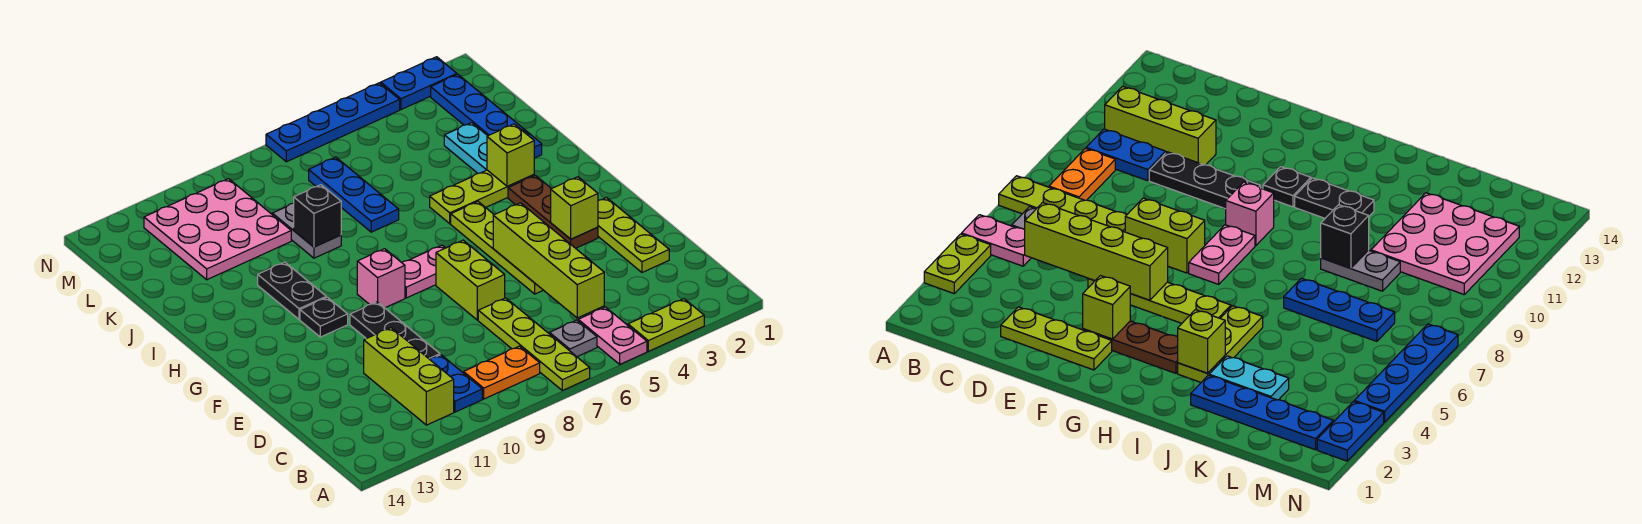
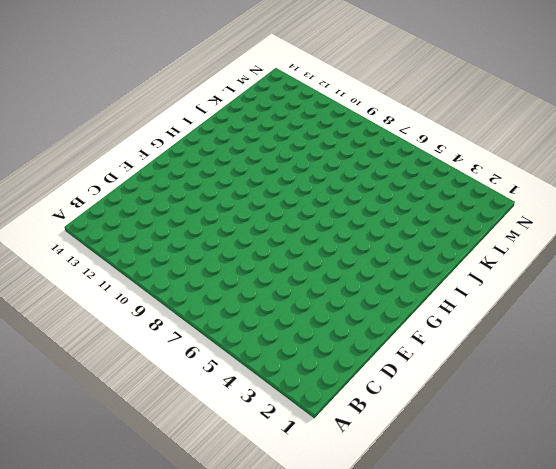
none -> lime 1x2 plate [628,299,704,351]
none -> pink 1x2 plate [578,307,647,364]
none -> lime 1x4 plate [478,298,590,391]

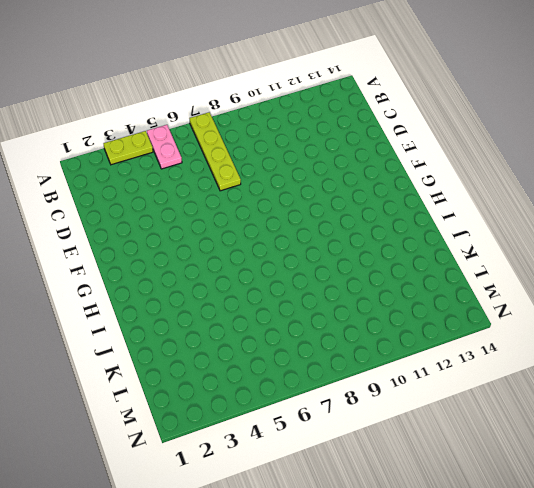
none -> grey 1x1 plate [550,320,597,357]
none -> orange 1x2 plate [464,346,540,399]
none -> blue 1x2 plate [430,355,482,412]

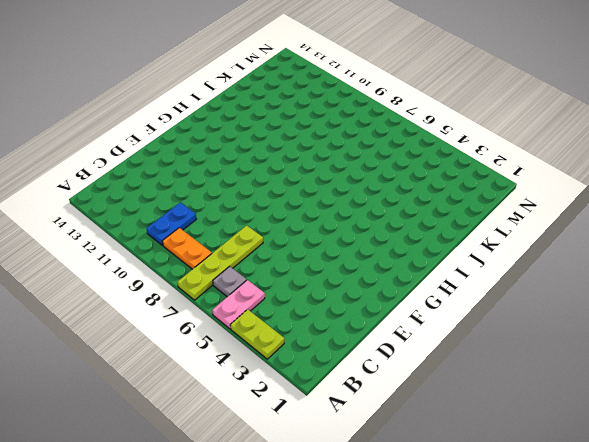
none -> lime 1x3 brick [364,328,454,425]
none -> lime 1x3 plate [598,198,669,272]
none -> black 1x3 plate [350,302,440,359]

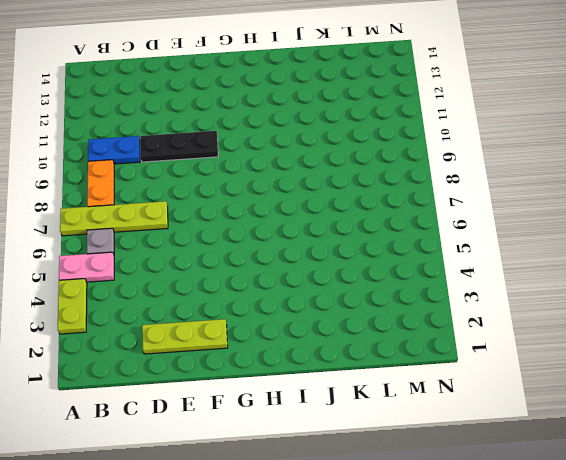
none -> lime 1x3 brick [364,328,454,425]
none -> lime 1x4 plate [451,202,543,294]
none -> lime 1x2 brick [436,240,505,320]

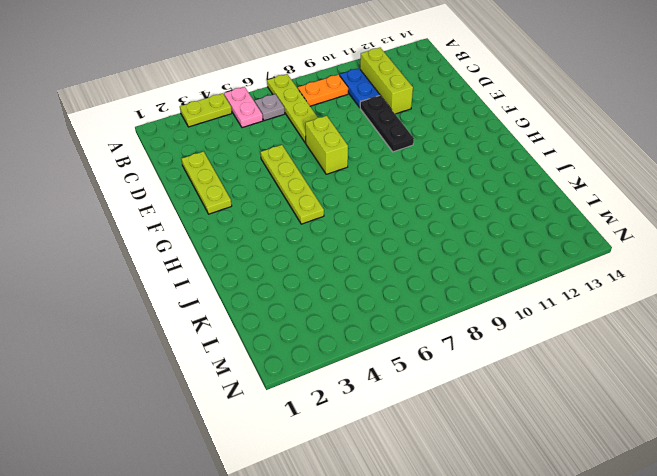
none -> brown 1x3 plate [508,175,598,248]
none -> pink 1x2 plate [402,245,445,298]
none -> pink 1x1 brick [357,249,405,308]

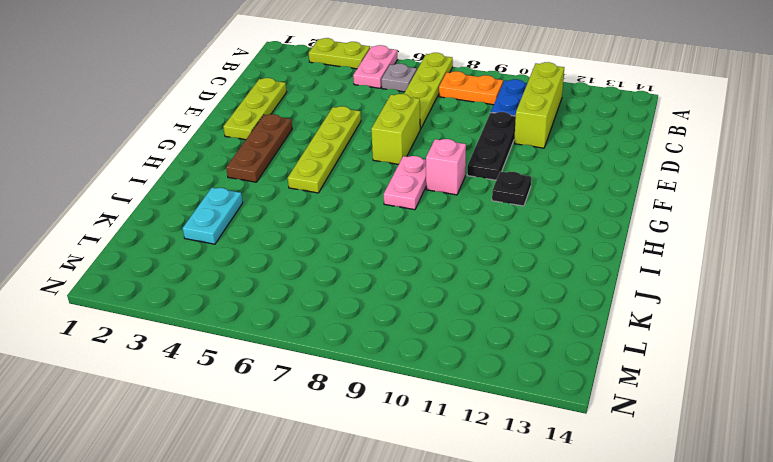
pink 1x2 plate [384,156,426,210] -> pink 1x2 plate turned to [402,245,445,298]
none -> black 1x2 plate [258,262,326,319]
none -> lime 1x3 plate [430,170,534,224]
none -> blue 1x4 plate [431,74,542,158]

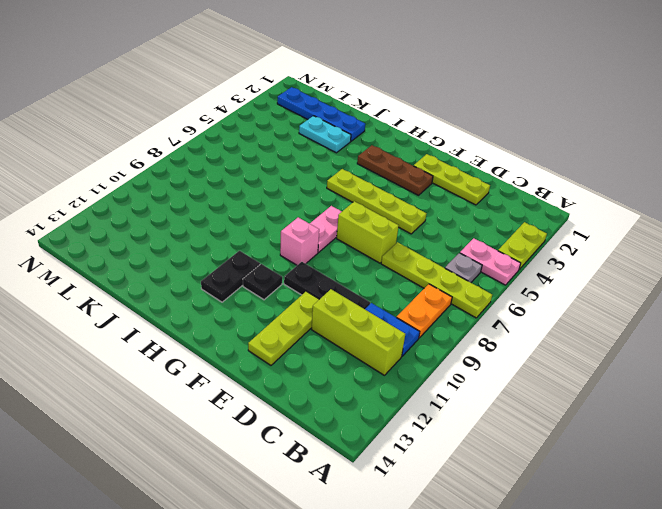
lime 1x3 plate [248,291,319,365] -> lime 1x3 plate moved to [430,170,534,224]
black 1x2 plate [201,251,260,302] -> black 1x2 plate turned to [258,262,326,319]
none -> blue 1x3 plate [309,157,399,232]
none -> grey 1x2 plate [272,203,341,258]
none -> pink 3x3 plate [144,179,291,280]

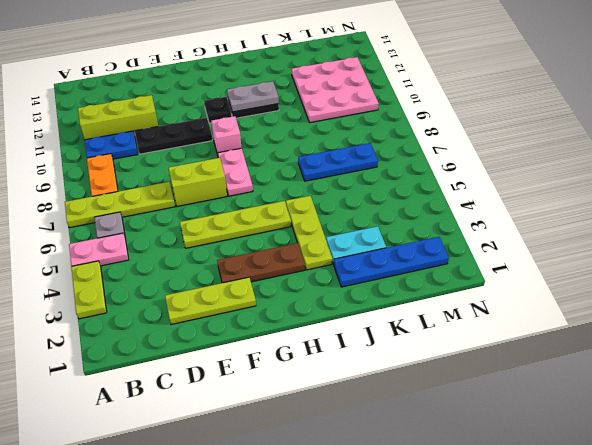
grey 1x2 plate [227,81,279,112] -> grey 1x2 plate moved to [272,203,341,258]
none -> blue 1x2 plate [381,57,457,110]
none -> blue 1x4 plate [266,83,400,162]
none -> lime 1x4 brick [493,203,604,318]

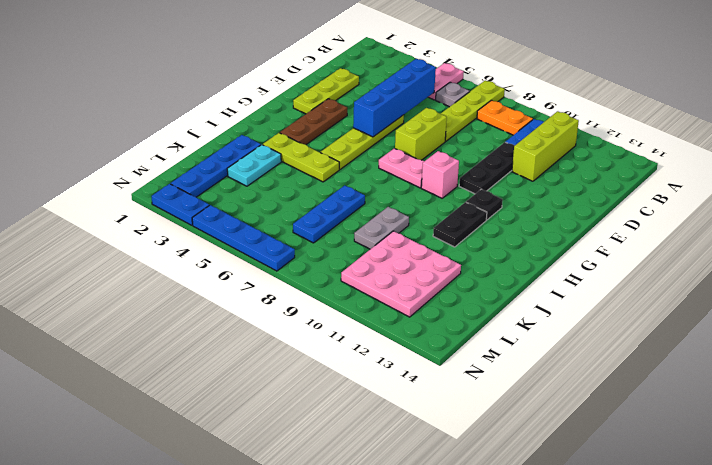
blue 1x4 brick [353,59,436,137] -> lime 1x4 brick [493,203,604,318]
none -> lime 1x2 plate [628,299,704,351]
none -> lime 1x1 brick [551,177,598,239]
none -> lime 1x1 brick [487,124,534,186]

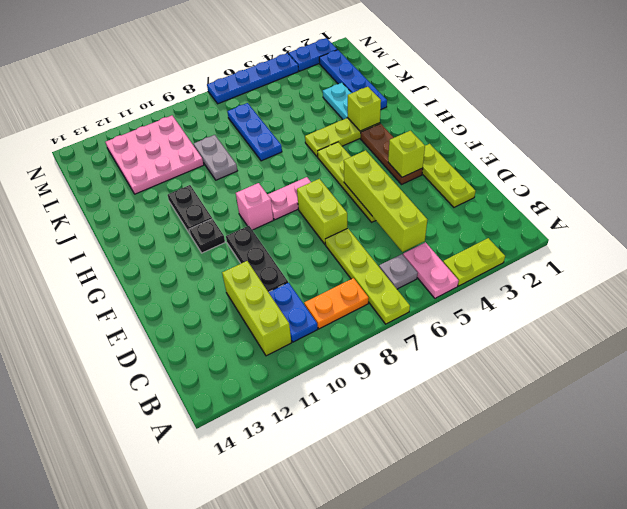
none -> black 1x1 brick [294,185,341,247]

